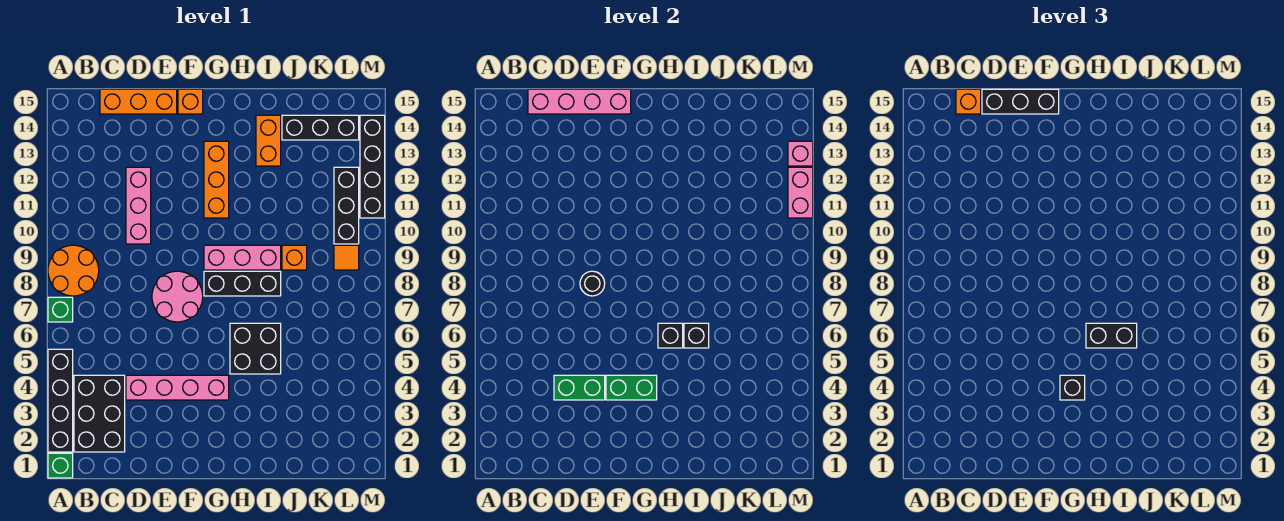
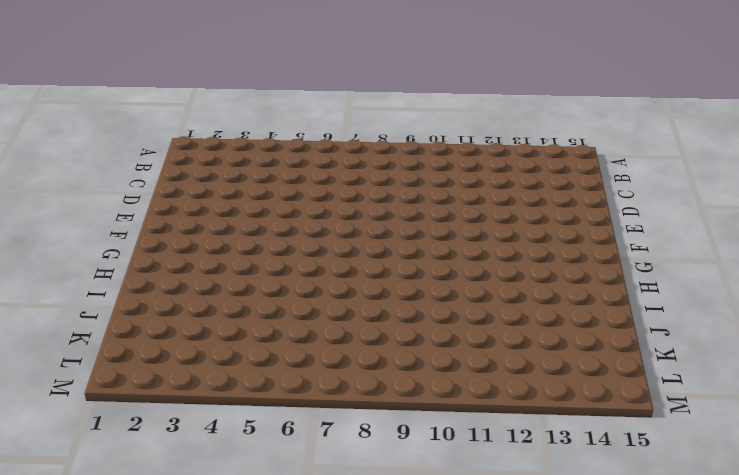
none -> green 1x1 brick [48,453,73,478]
none -> black 1x4 brick [48,349,73,452]
none -> green 1x1 brick [48,297,73,322]
none -> orange 2x2 round brick [48,245,99,296]

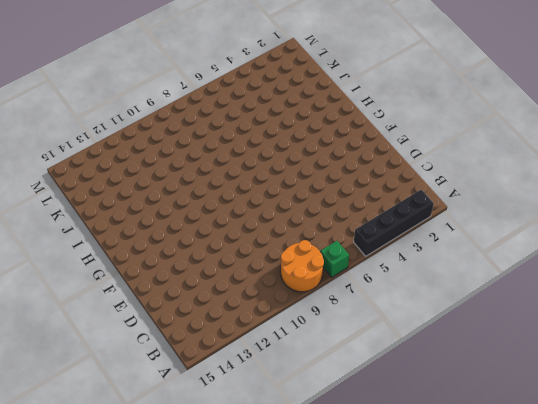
none -> green 1x1 brick [48,453,73,478]
none -> black 2x3 brick [74,375,125,452]
none -> orange 1x3 brick [100,89,177,114]
none -> pink 1x4 brick [126,375,229,400]

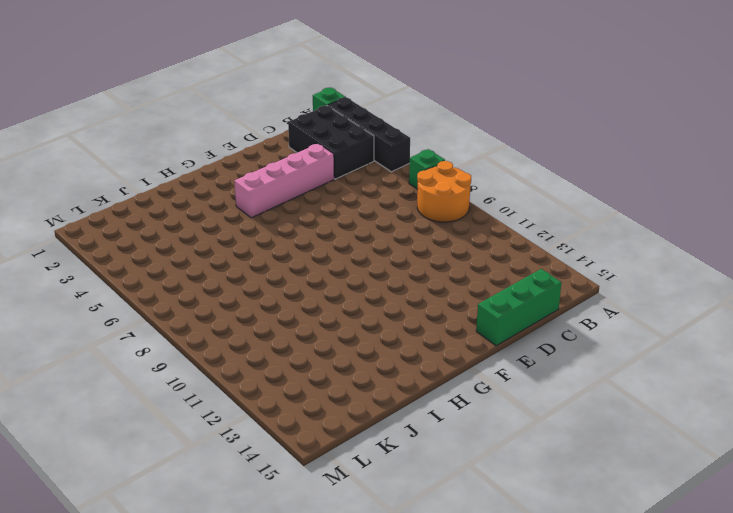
green 1x3 brick [476,269,562,346] -> orange 1x3 brick [100,89,177,114]
none -> pink 1x3 brick [126,167,151,244]
none -> pink 2x2 round brick [152,271,203,322]
none -> orange 1x1 brick [178,89,203,114]
none -> black 1x3 brick [204,271,281,296]

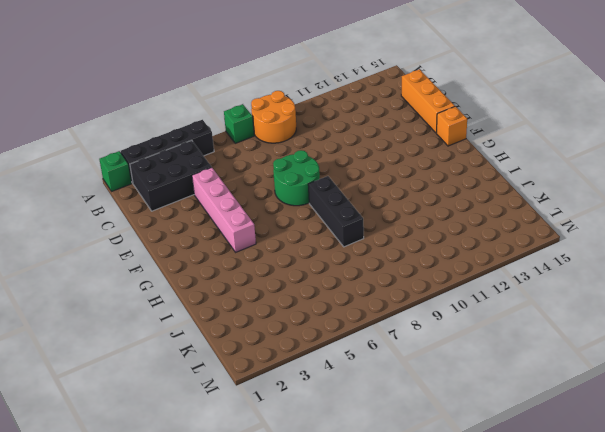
green 2x2 round brick [273,150,320,206] -> pink 2x2 round brick [152,271,203,322]
none -> pink 1x3 brick [126,167,151,244]
none -> pink 1x3 brick [204,245,281,270]
none -> orange 1x3 brick [204,141,229,218]
none -> black 2x2 brick [230,323,281,374]

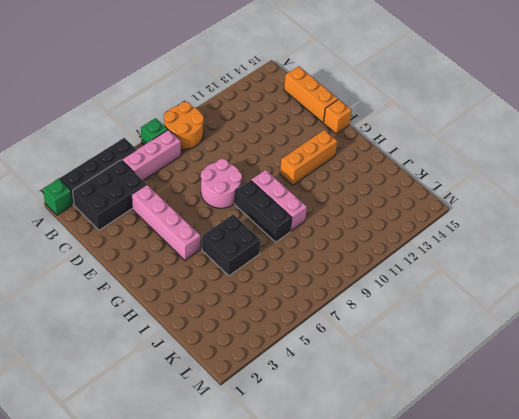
pink 1x3 brick [122,130,181,180] -> pink 1x3 brick moved to [126,167,151,244]
none -> orange 1x2 brick [256,115,281,166]
none -> orange 1x1 brick [282,245,307,270]
none -> black 1x3 brick [282,115,359,140]
none -> orange 1x1 tile [334,245,359,270]

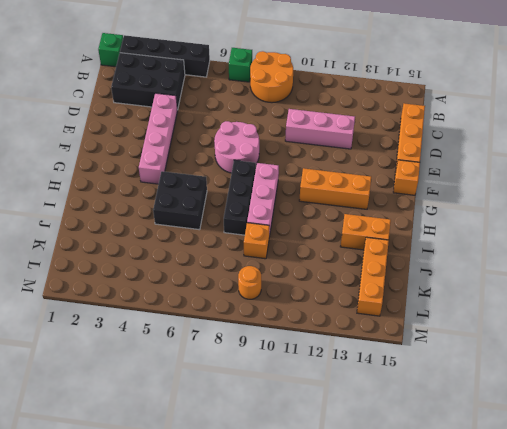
orange 1x3 brick [357,237,389,316] -> black 1x3 brick [282,115,359,140]
orange 1x1 round brick [238,266,261,299] -> orange 1x1 tile [334,245,359,270]
none -> black 1x3 brick [334,167,359,244]
none -> black 1x4 brick [360,115,385,218]
none -> pink 1x4 brick [528,89,631,114]
none -> green 1x2 brick [554,375,605,400]

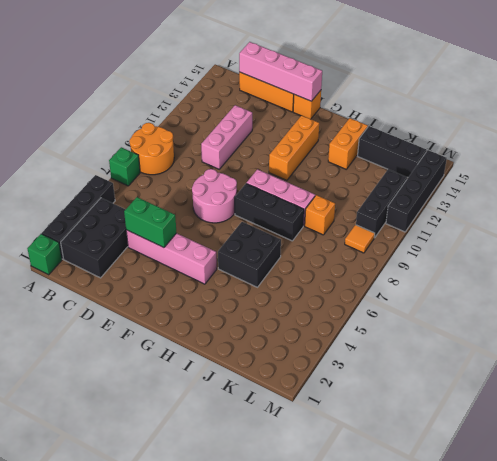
none -> black 1x1 round brick [580,271,605,296]
none -> green 1x2 brick [606,375,657,400]
none -> black 1x1 brick [658,323,683,348]
none -> black 1x1 brick [684,323,709,348]

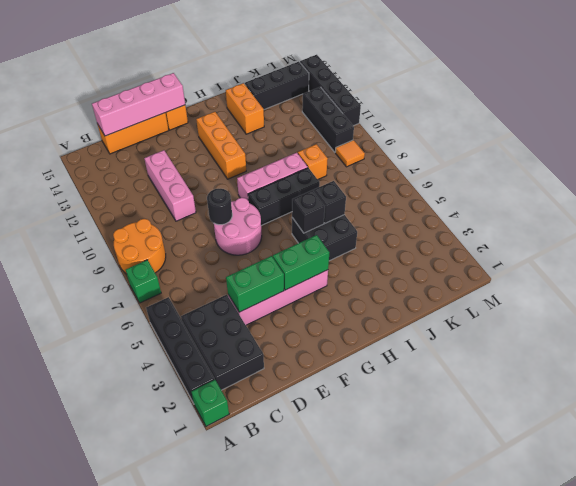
none -> pink 1x2 brick [788,167,813,218]
none -> pink 1x1 brick [788,141,813,166]
none -> orange 1x1 brick [956,89,981,114]
none -> black 1x3 brick [982,89,1059,114]

